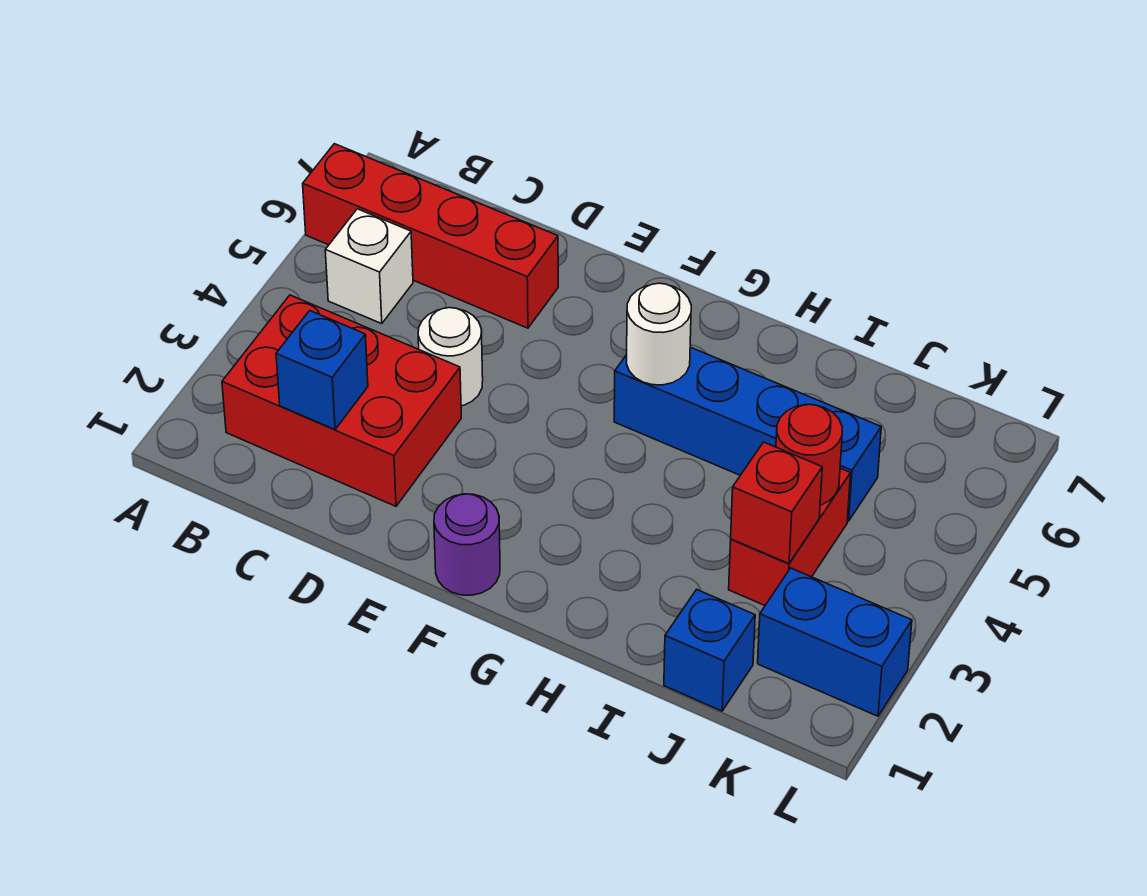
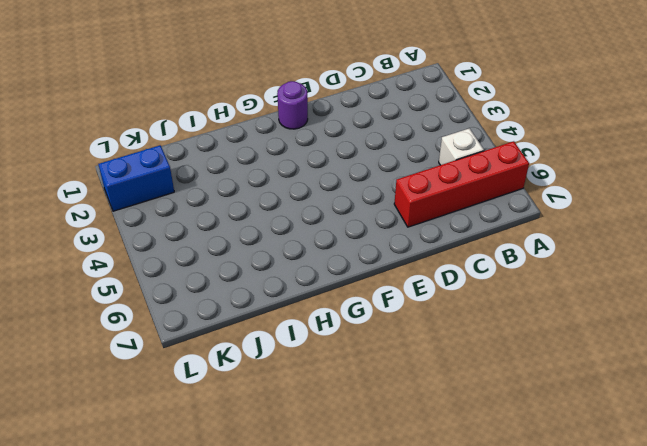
none -> red 2x3 brick [222,295,461,506]
none -> white 1x1 round brick [418,308,483,406]
none -> blue 1x4 brick [614,347,881,521]

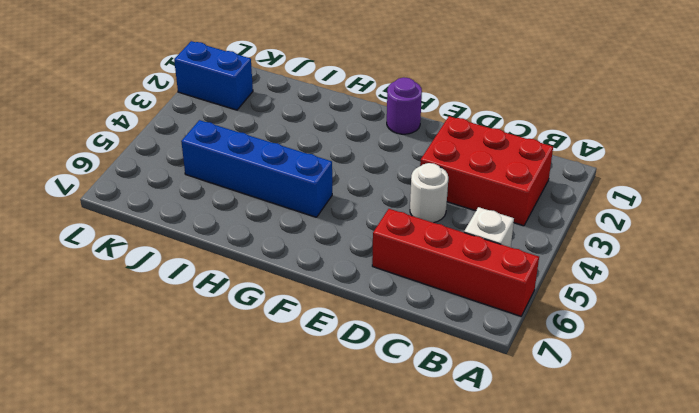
none -> blue 1x1 brick [664,589,755,711]
none -> red 1x2 brick [729,468,851,605]
none -> blue 1x1 brick [276,311,368,429]

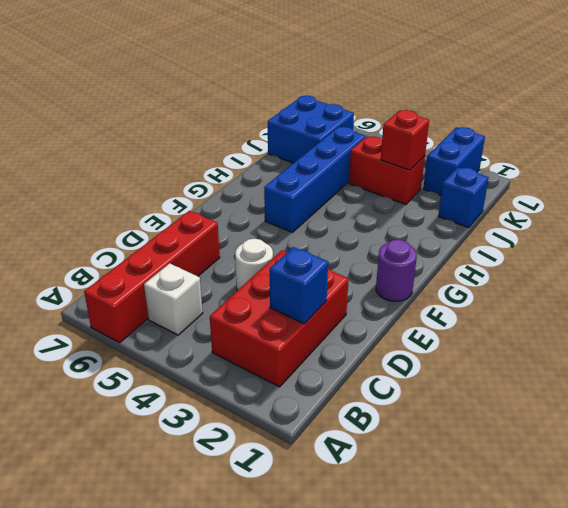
blue 2x2 brick [268,96,354,163] -> none
none -> white 1x1 round brick [626,283,691,385]
none -> red 1x1 round brick [776,404,842,505]

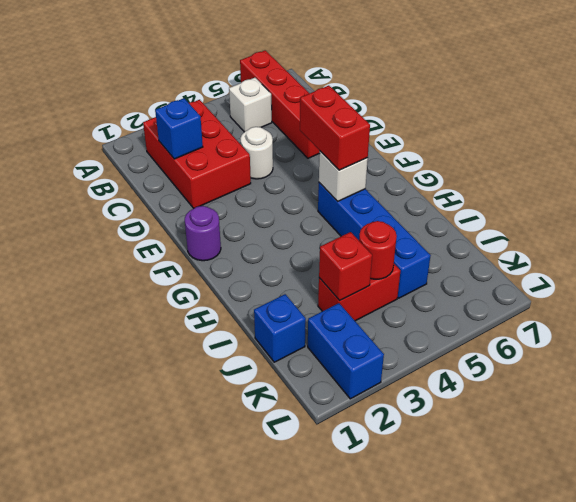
red 1x2 brick [300,86,370,170] -> none
white 1x1 brick [319,151,368,201] -> white 1x1 round brick [626,283,691,385]

